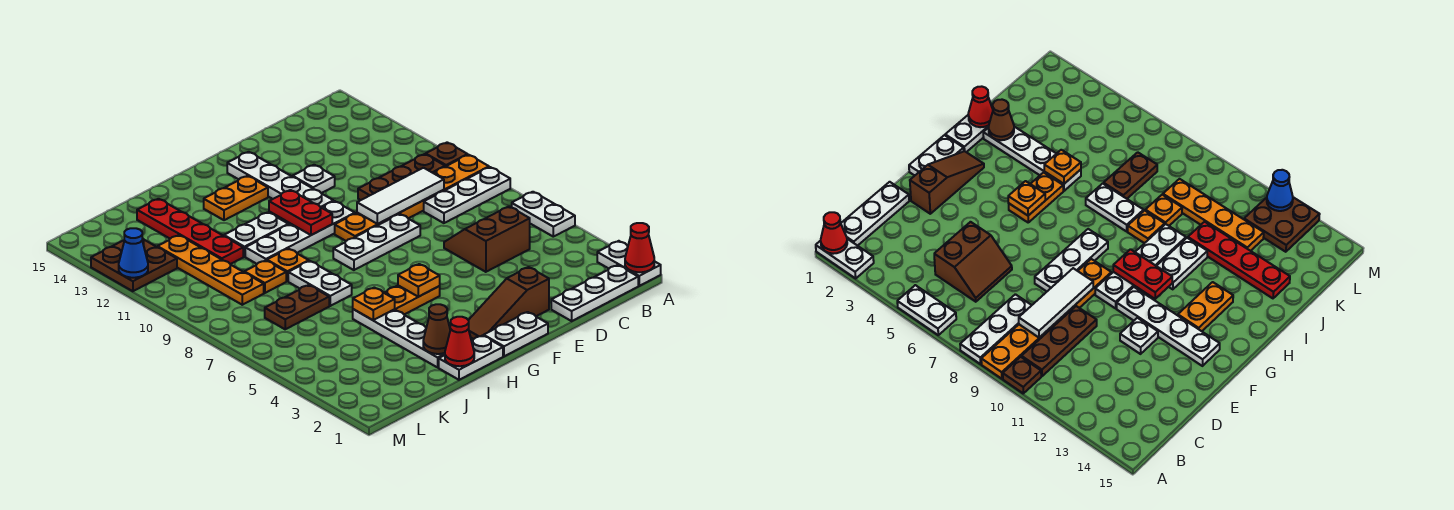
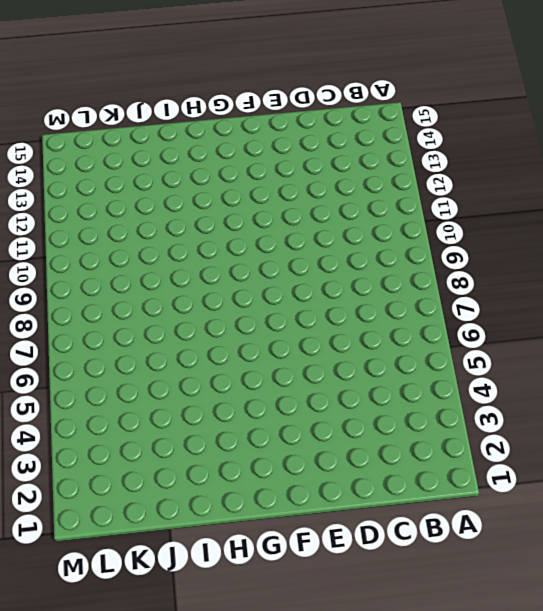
none -> white 1x2 plate [597,241,661,286]
none -> white 1x2 plate [512,192,575,237]
none -> white 1x3 plate [424,167,510,223]
none -> orange 1x6 plate [335,155,489,241]

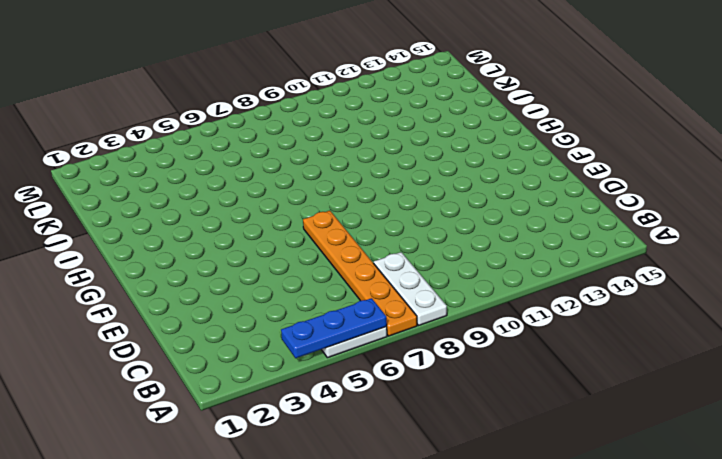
blue 1x3 plate [281,298,387,358] -> none
orange 1x6 plate [303,211,417,336] -> orange 1x6 plate moved to [335,155,489,241]
none -> white 1x2 plate [597,241,661,286]
none -> brown 1x1 plate [426,142,468,167]
none -> white 1x3 plate [551,265,638,321]
none -> brown 1x3 plate [358,154,445,200]

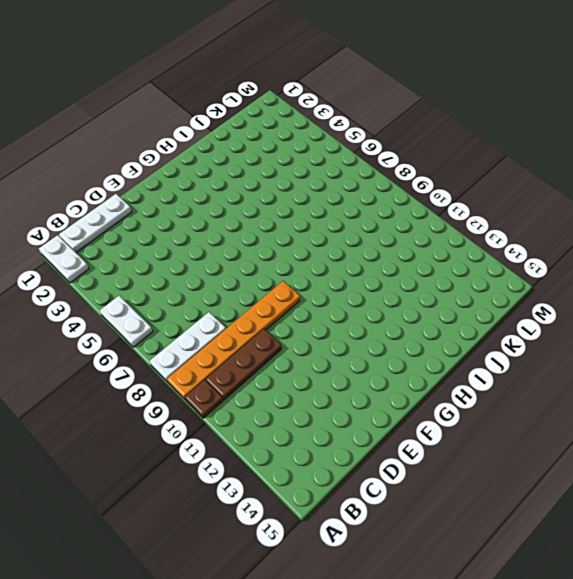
none -> brown 2x2 slope [444,206,530,272]
none -> brown 1x3 slope [469,267,549,339]
none -> white 1x3 plate [333,214,420,270]
none -> white 1x1 plate [293,165,335,193]

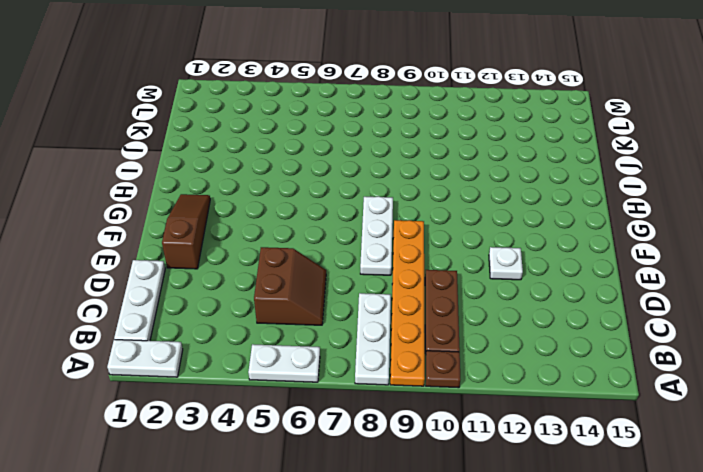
none -> white 1x2 plate [484,312,548,356]
none -> white 1x4 plate [245,201,355,264]
none -> white 1x4 plate [227,152,333,208]
none -> orange 1x2 plate [384,286,440,314]

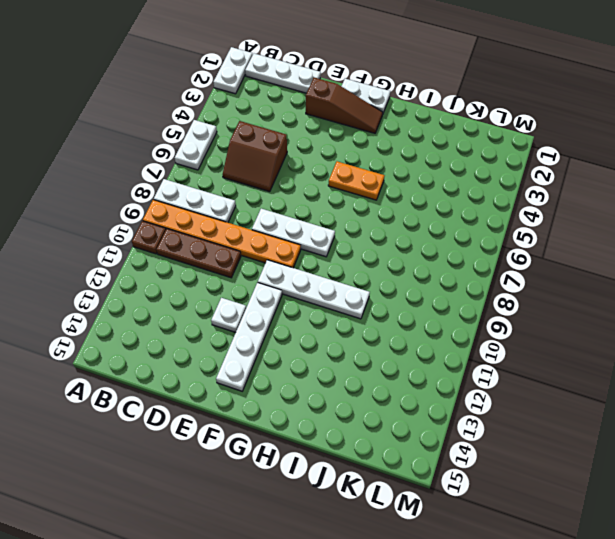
none -> orange 1x2 plate [204,176,268,220]
none -> white 1x2 plate [439,335,503,380]
none -> white 1x2 plate [224,212,288,257]
none -> white 1x4 plate [353,309,445,367]

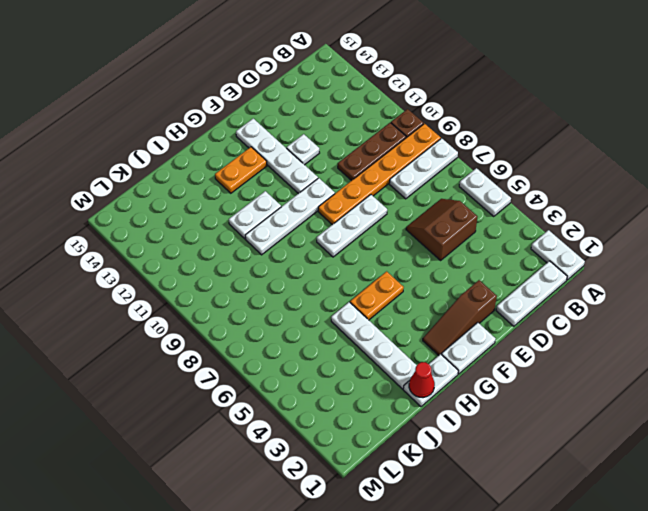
none -> white 1x2 plate [288,261,352,306]
none -> orange 1x1 plate [267,249,309,281]
none -> brown 1x2 plate [265,285,329,329]
none -> orange 1x1 plate [244,260,286,293]

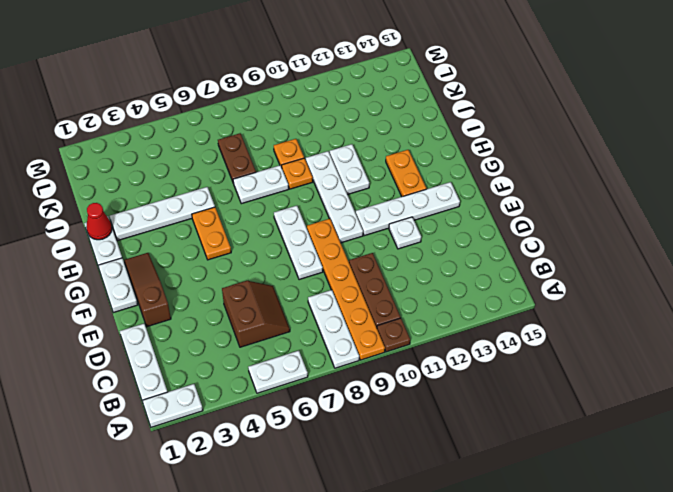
none -> red 1x4 plate [137,199,243,264]
none -> orange 1x4 plate [158,235,264,305]
none -> brown 2x2 plate [91,238,177,291]
none -> red 1x1 cone [625,223,654,272]

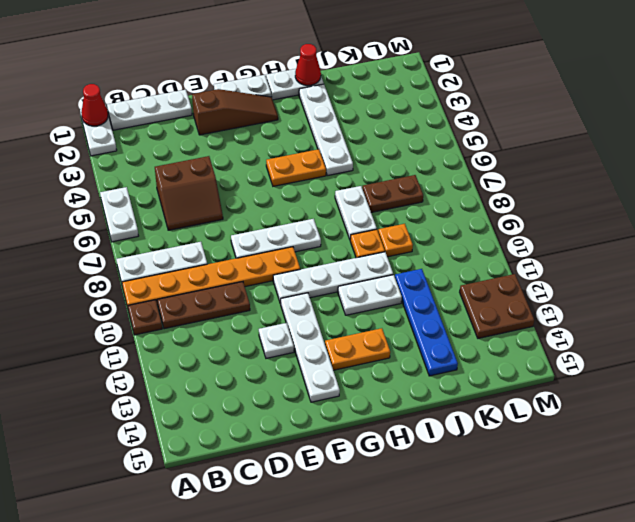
blue 1x4 plate [395,269,458,376] -> red 1x4 plate [137,199,243,264]
none -> orange 1x4 plate [158,235,264,305]
none -> white 1x3 tile [357,168,444,224]
none -> orange 1x1 plate [398,264,440,297]
none -> red 1x2 plate [269,190,332,235]

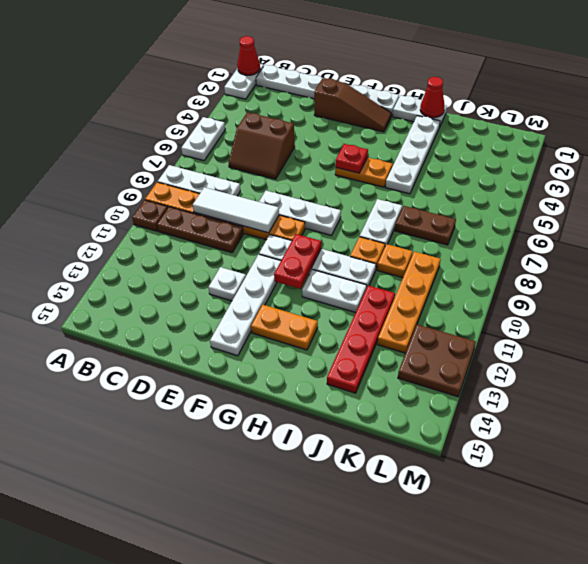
red 1x1 plate [336,144,368,173] -> orange 1x1 plate [398,264,440,297]
none -> brown 1x1 cone [423,304,450,354]
none -> orange 1x1 plate [353,287,395,320]
none -> blue 1x1 cone [119,228,148,278]

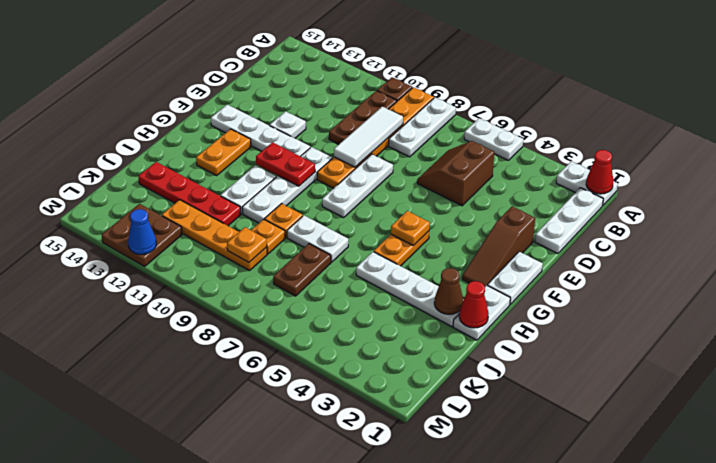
orange 1x1 plate [227,227,267,262] -> orange 1x1 plate moved to [353,287,395,320]

